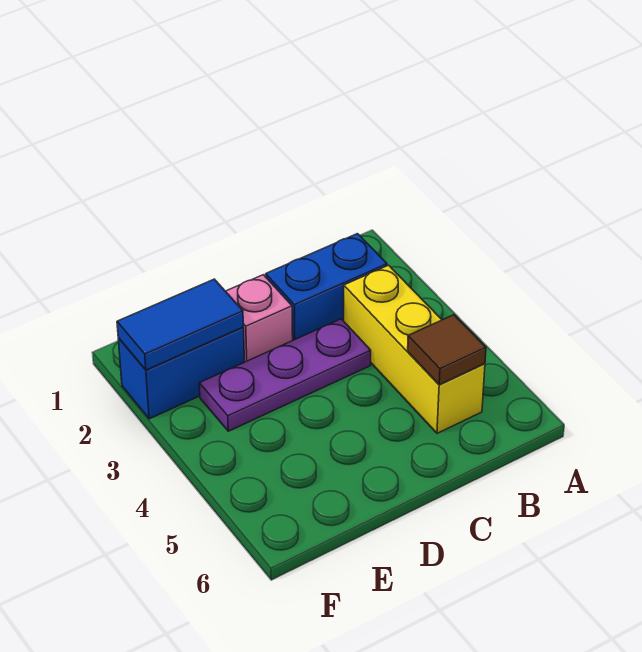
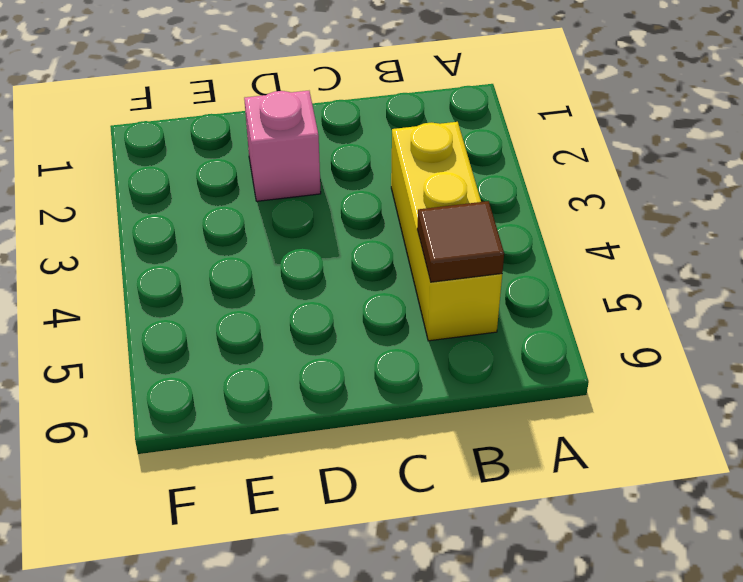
none -> blue 1x2 brick [266,234,387,340]
none -> purple 1x3 plate [199,319,371,431]

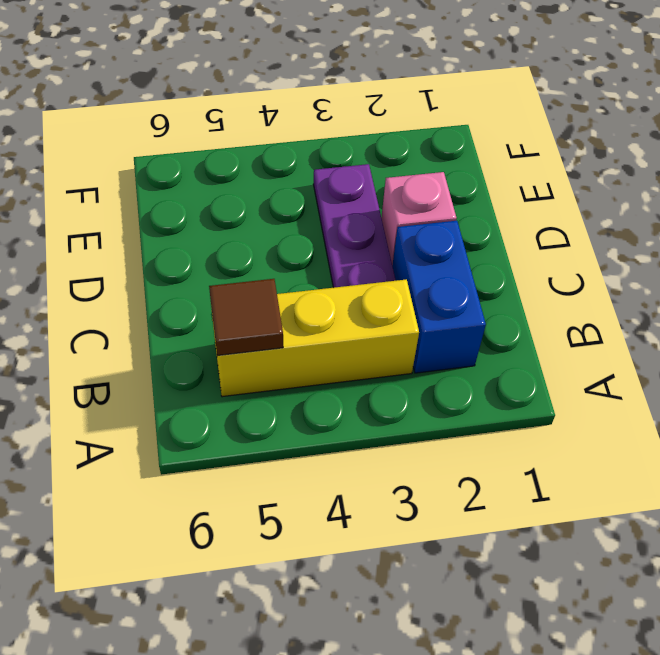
none -> blue 1x2 brick [118,327,244,419]
none -> blue 1x2 tile [117,279,243,370]

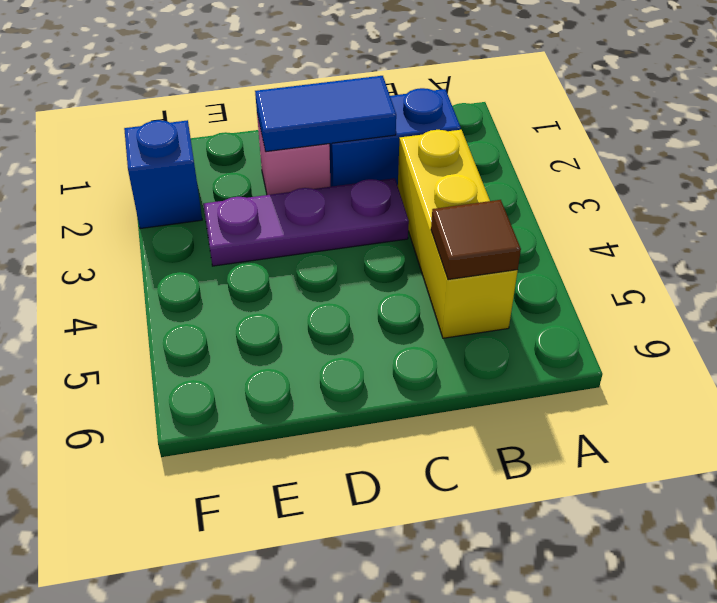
blue 1x2 tile [255,76,396,152] -> blue 1x2 tile moved to [117,279,243,370]
blue 1x1 brick [124,120,202,229] -> blue 1x2 brick [118,327,244,419]

